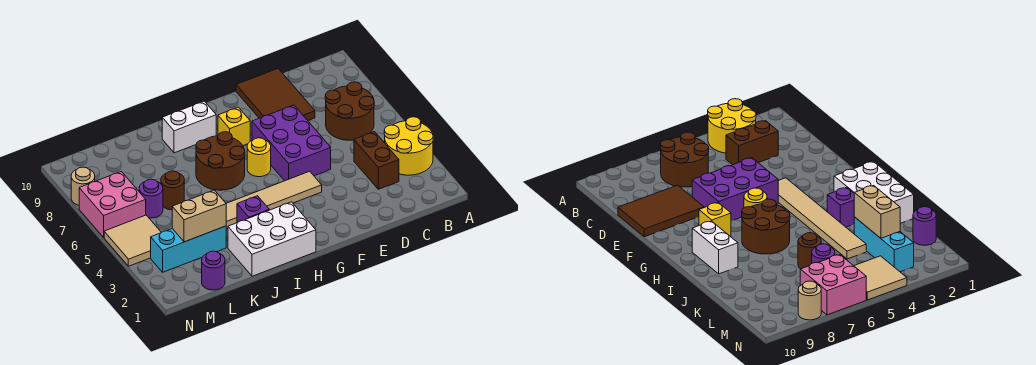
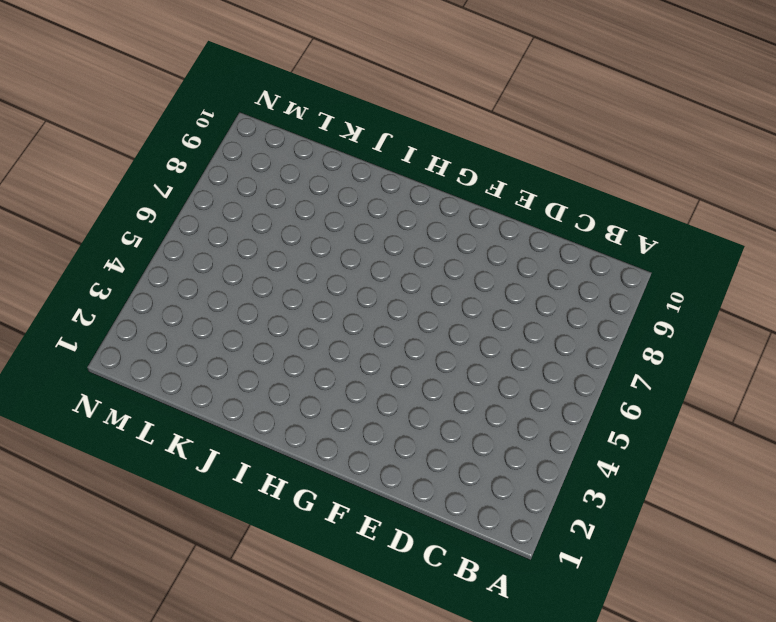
none -> yellow 2x2 round brick [384,117,433,175]
none -> brown 2x2 round brick [325,82,374,140]
none -> brown 1x2 brick [354,132,399,189]

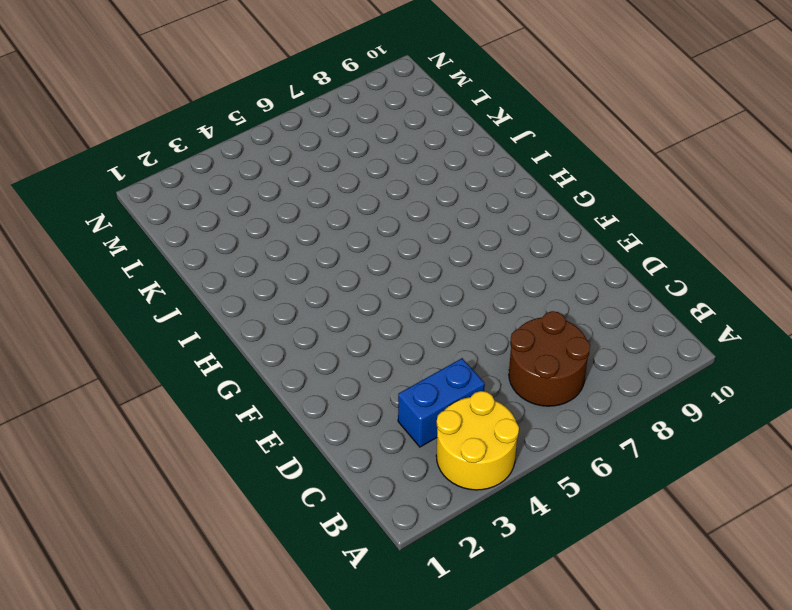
blue 1x2 brick [398,358,485,447] -> brown 1x2 brick [354,132,399,189]
none -> brown 2x3 tile [236,69,315,120]
none -> purple 2x3 brick [252,105,331,181]
none -> tan 1x6 tile [226,171,322,229]

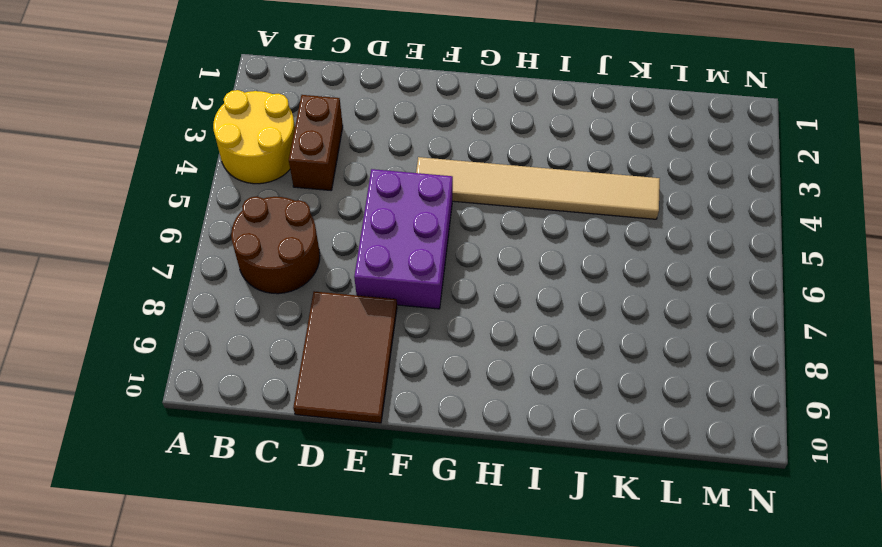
none -> yellow 1x1 round brick [247,138,271,177]
none -> yellow 1x1 brick [218,107,250,145]
none -> white 2x3 brick [228,202,316,276]

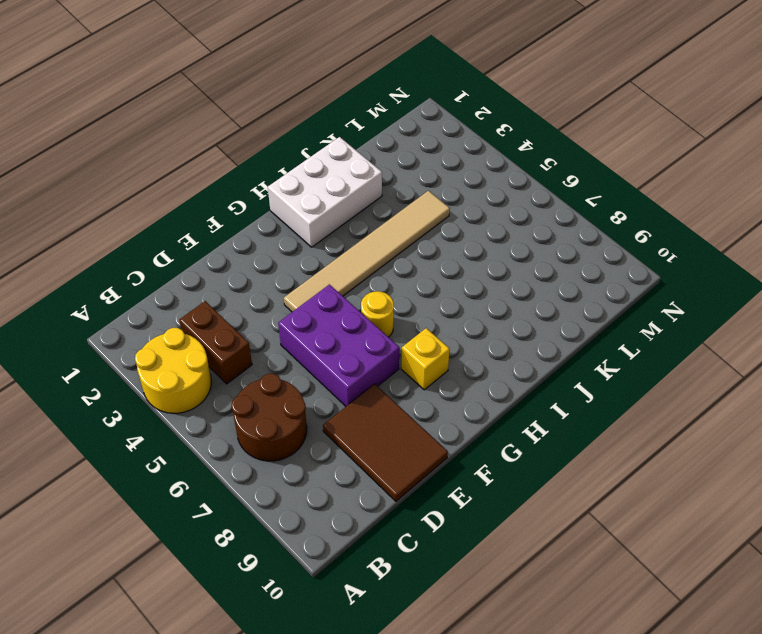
none -> brown 2x2 round brick [196,132,245,190]
none -> white 1x2 brick [162,101,216,153]
none -> purple 1x1 brick [237,196,269,223]

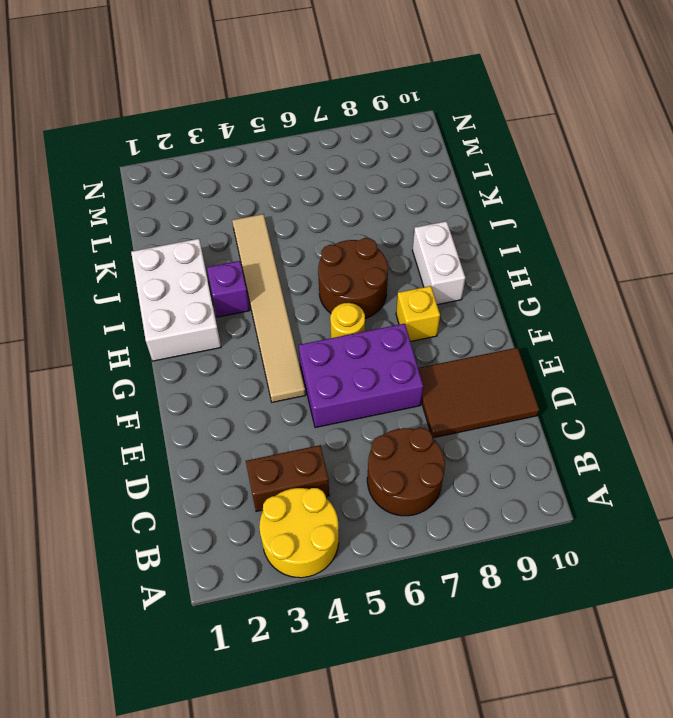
none -> cyan 1x3 brick [151,226,226,272]
none -> brown 1x1 round brick [161,171,184,210]
none -> purple 1x1 round brick [202,251,225,290]

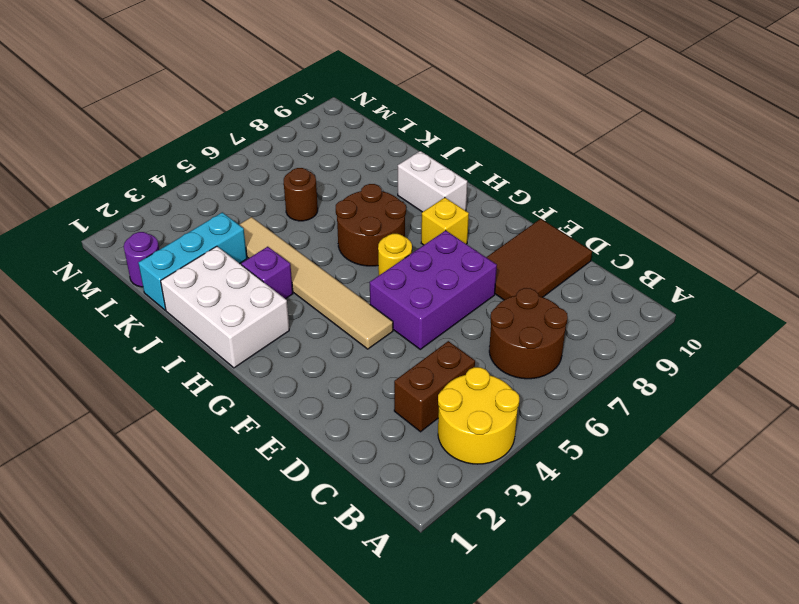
cyan 1x3 brick [138,212,247,310] -> cyan 1x3 brick turned to [151,226,226,272]
none -> purple 1x1 round brick [139,179,163,218]
none -> tan 2x2 tile [104,215,161,266]
none -> pink 2x2 brick [79,172,146,237]

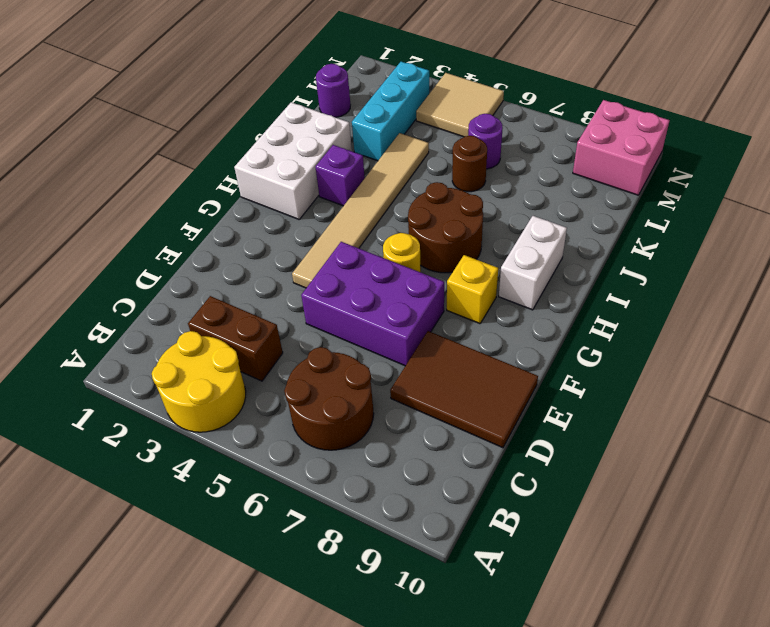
pink 2x2 brick [573,100,670,195] -> pink 2x2 brick moved to [79,172,146,237]
none -> tan 1x1 round brick [71,167,95,205]
none -> tan 1x2 brick [172,190,226,242]

